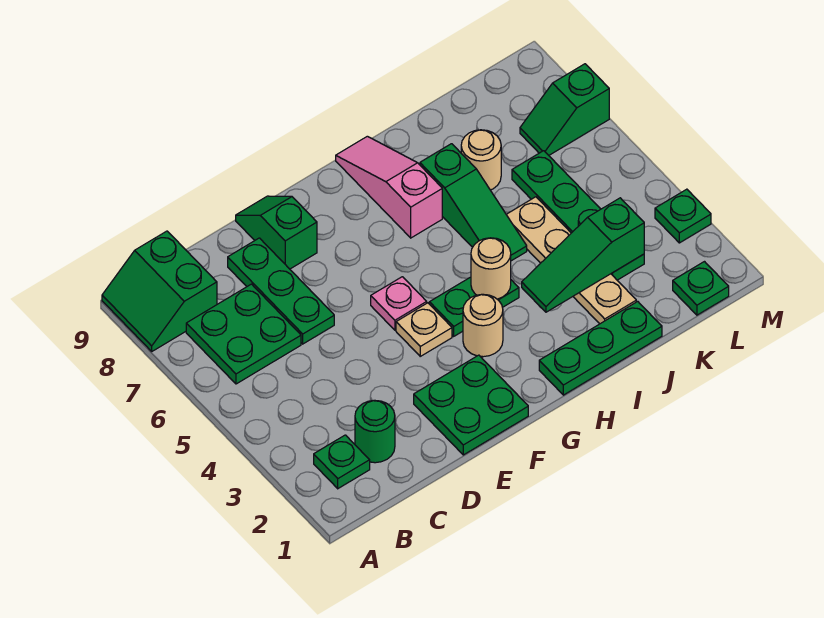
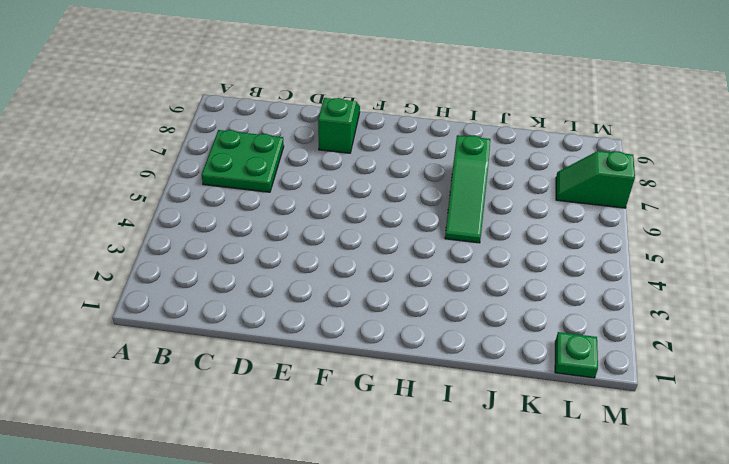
none -> green 2x2 slope [102,231,217,351]
none -> green 1x1 plate [314,435,370,489]
none -> green 1x1 round brick [355,400,395,463]

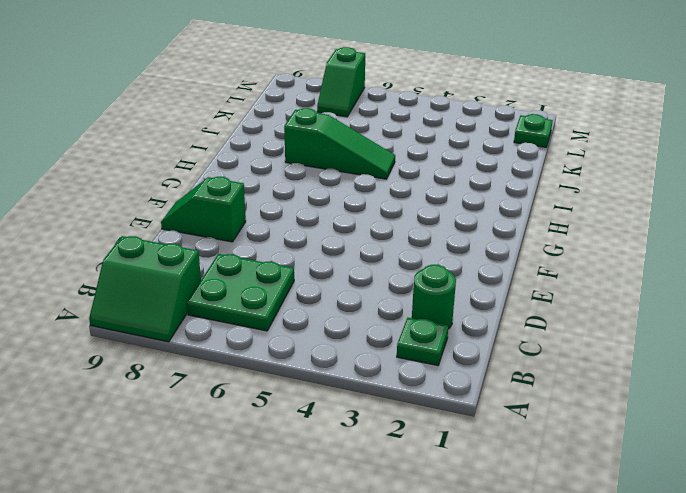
none -> green 1x3 plate [228,238,334,344]
none -> green 2x2 plate [414,355,528,455]
none -> tan 1x1 plate [396,303,452,356]

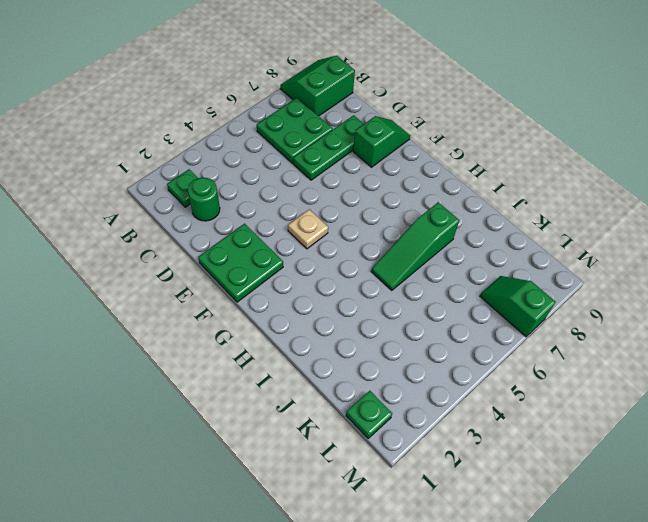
none -> pink 1x1 plate [371,277,427,330]
none -> tan 1x1 round brick [463,294,503,357]
none -> green 1x2 plate [429,277,519,336]

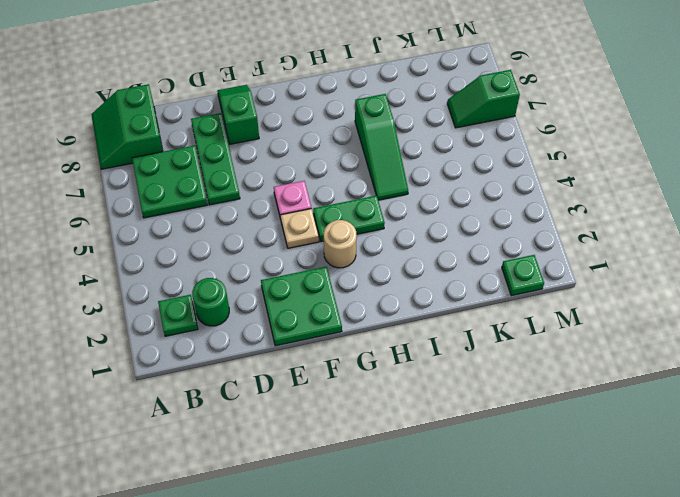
none -> green 1x3 plate [539,301,662,395]
none -> pink 1x3 slope [336,136,442,238]
none -> tan 1x4 plate [506,197,636,324]

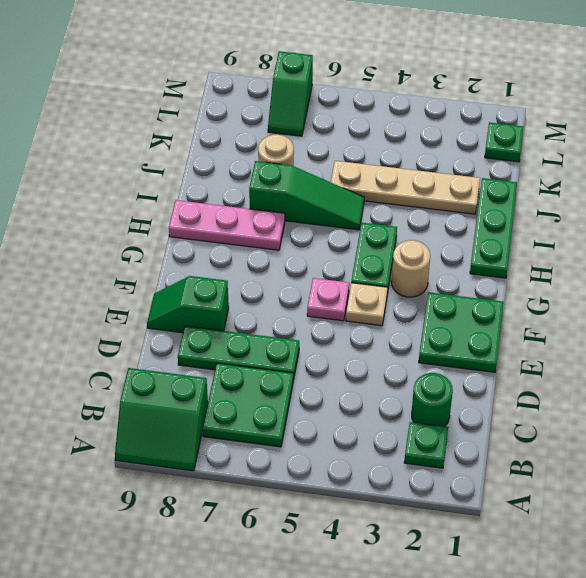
pink 1x3 plate [169,200,285,250] -> pink 1x3 slope [336,136,442,238]
none -> green 1x4 plate [512,151,644,280]
none -> green 1x1 plate [655,189,711,243]
none -> tan 1x1 round brick [471,238,511,299]

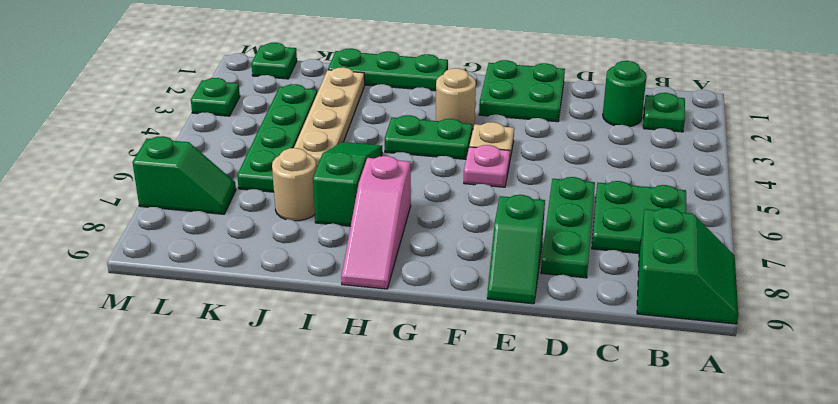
none -> tan 1x1 round brick [471,238,511,299]
none -> green 1x3 slope [522,198,644,312]

